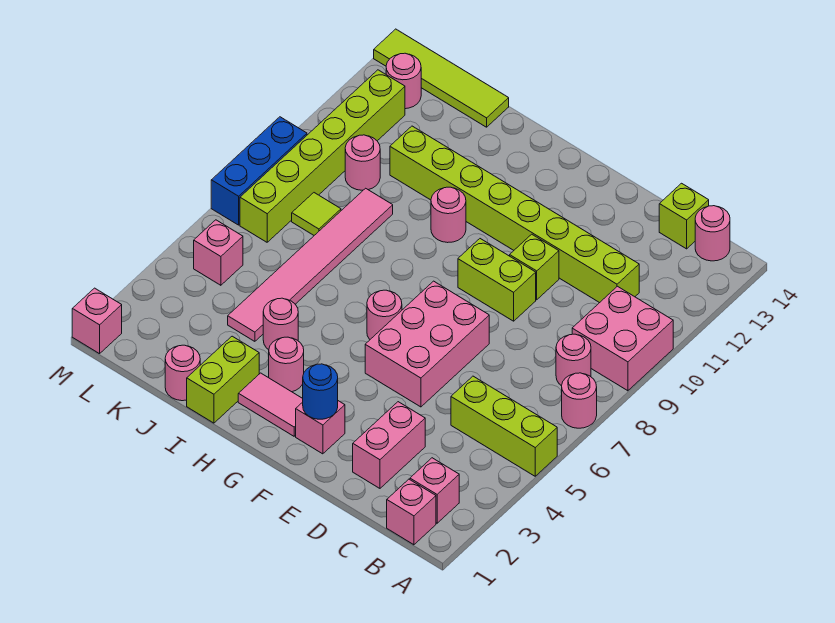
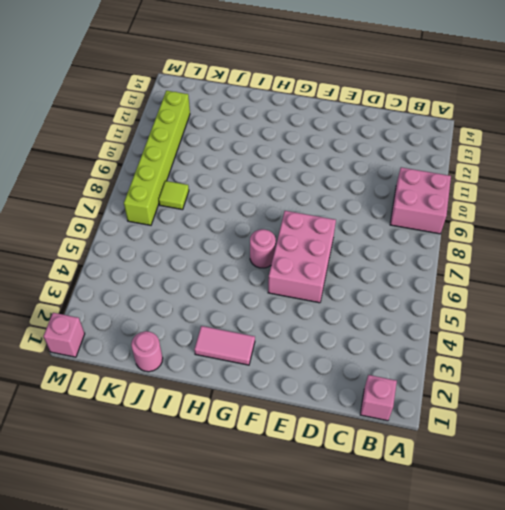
none -> lime 1x3 brick [451,376,557,476]
none -> pink 1x1 round brick [562,373,597,428]
none -> pink 1x1 brick [410,458,459,523]
none -> pink 1x1 round brick [556,334,591,386]

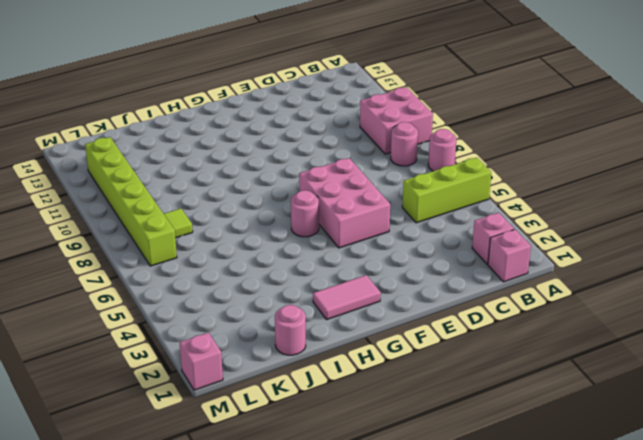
none -> pink 1x1 round brick [695,206,730,261]
none -> lime 1x8 brick [390,126,639,303]
none -> lime 1x1 brick [659,183,709,249]
none -> pink 1x2 brick [353,402,425,488]

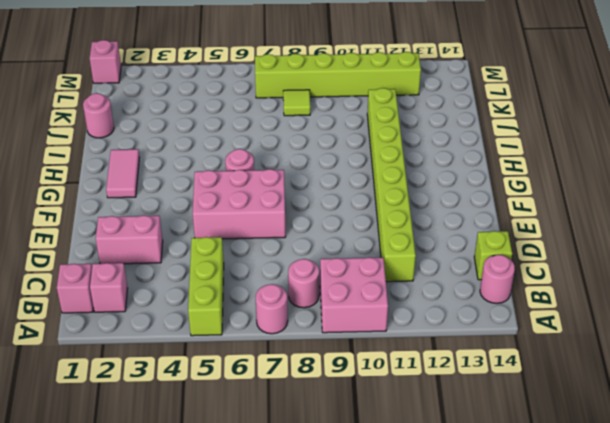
none -> lime 1x2 brick [458,239,536,321]
none -> lime 1x1 brick [510,234,559,300]
none -> pink 1x1 brick [296,401,345,454]
none -> pink 1x1 round brick [269,337,304,392]

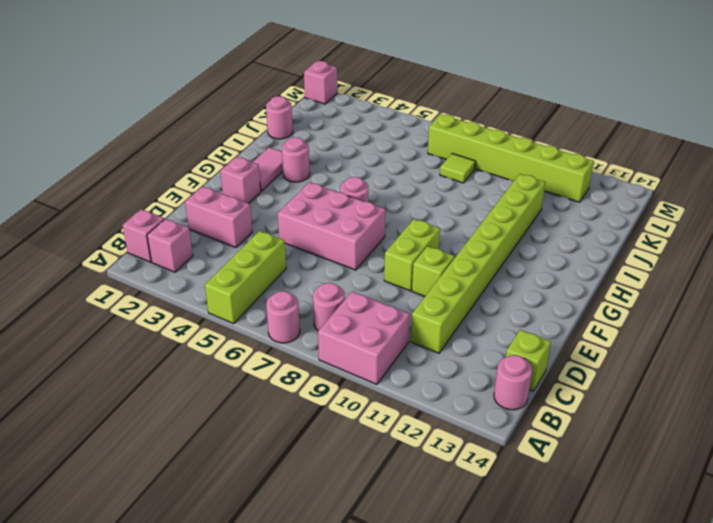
none -> pink 1x1 round brick [431,187,466,243]
none -> lime 1x2 brick [187,336,259,423]
none -> pink 1x1 round brick [263,298,298,350]
none -> pink 1x6 tile [228,188,393,341]

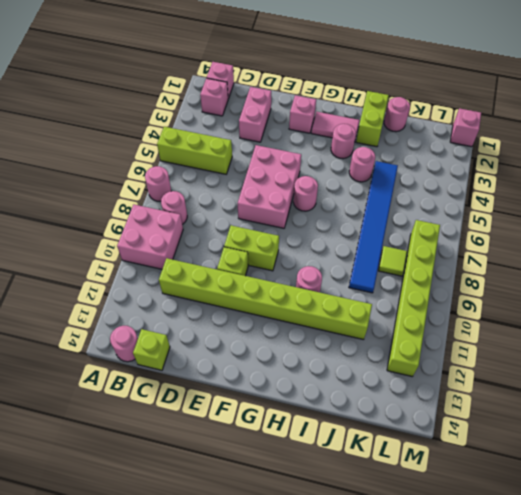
blue 1x6 tile [349,161,398,293] -> pink 1x6 tile [228,188,393,341]
none -> lime 1x4 tile [374,29,509,127]
none -> pink 1x1 round brick [345,135,380,190]
none -> pink 1x1 brick [194,220,243,285]
none -> pink 1x1 round brick [386,53,421,109]

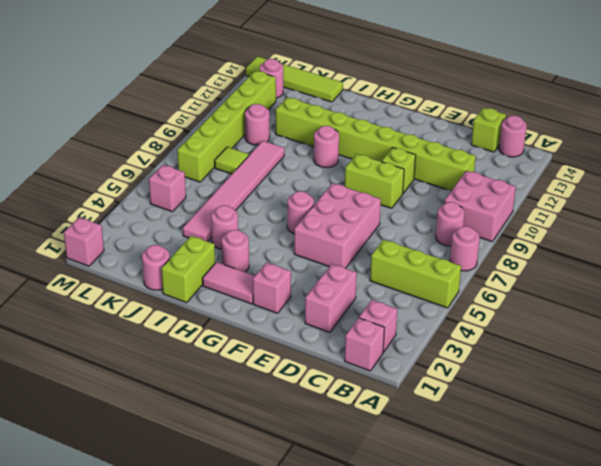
none -> blue 1x3 brick [211,117,307,225]
none -> blue 1x1 round brick [303,364,338,419]

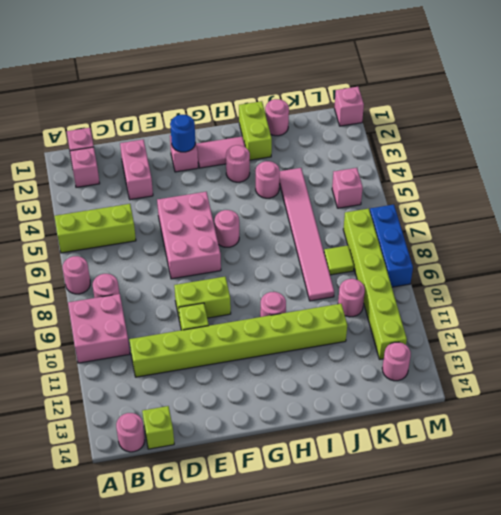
none -> lime 1x4 tile [374,29,509,127]

